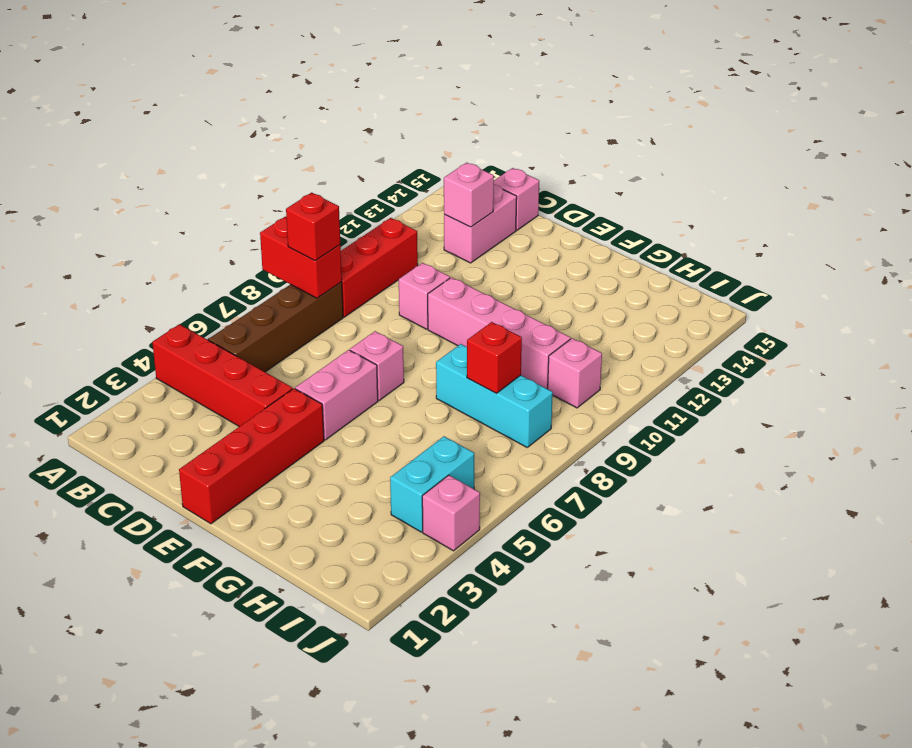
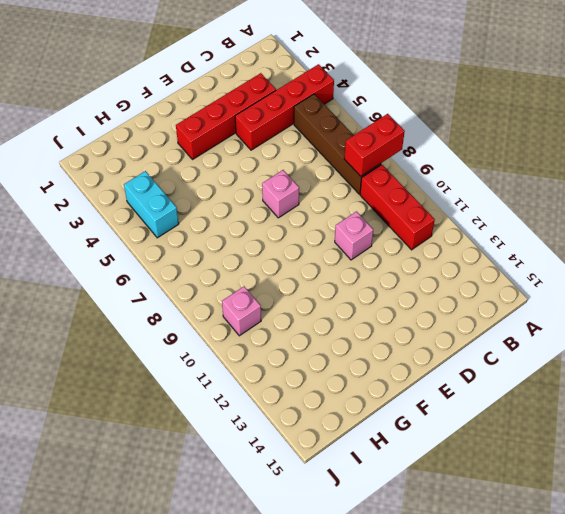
red 1x4 brick [176,73,276,160] -> red 1x4 brick turned to [179,389,324,524]
none -> pink 1x2 brick [444,185,517,263]
none -> pink 1x1 brick [494,168,539,230]
none -> pink 1x2 brick [295,350,378,440]

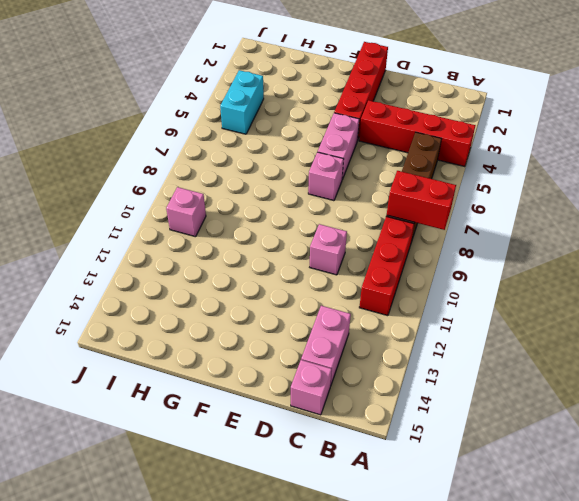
none -> pink 1x4 brick [428,277,571,389]
none -> cyan 1x3 brick [436,344,553,447]
none -> pink 1x1 brick [422,475,480,551]

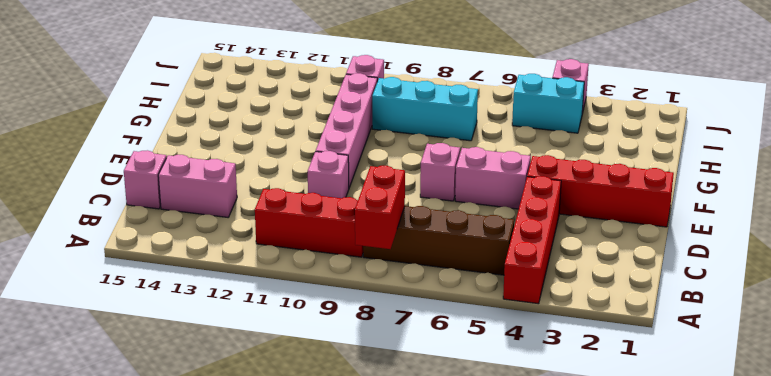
cyan 1x3 brick [372,77,478,141] -> cyan 1x3 brick turned to [436,344,553,447]
none -> pink 1x1 brick [444,163,494,227]
none -> red 1x1 brick [467,322,522,393]
none -> red 1x1 brick [286,193,340,261]

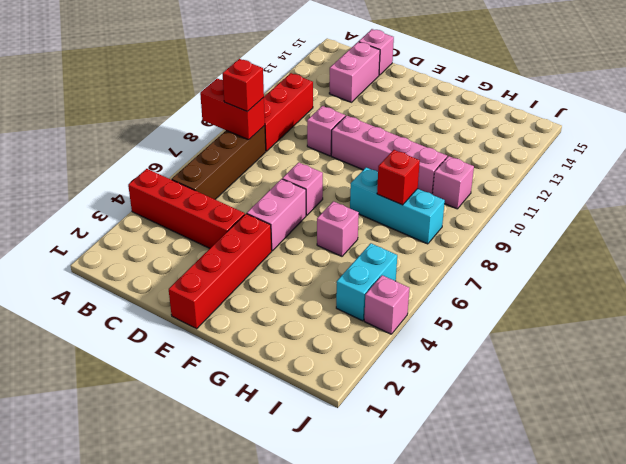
pink 1x1 brick [317,201,359,256] -> pink 1x1 brick moved to [444,163,494,227]

